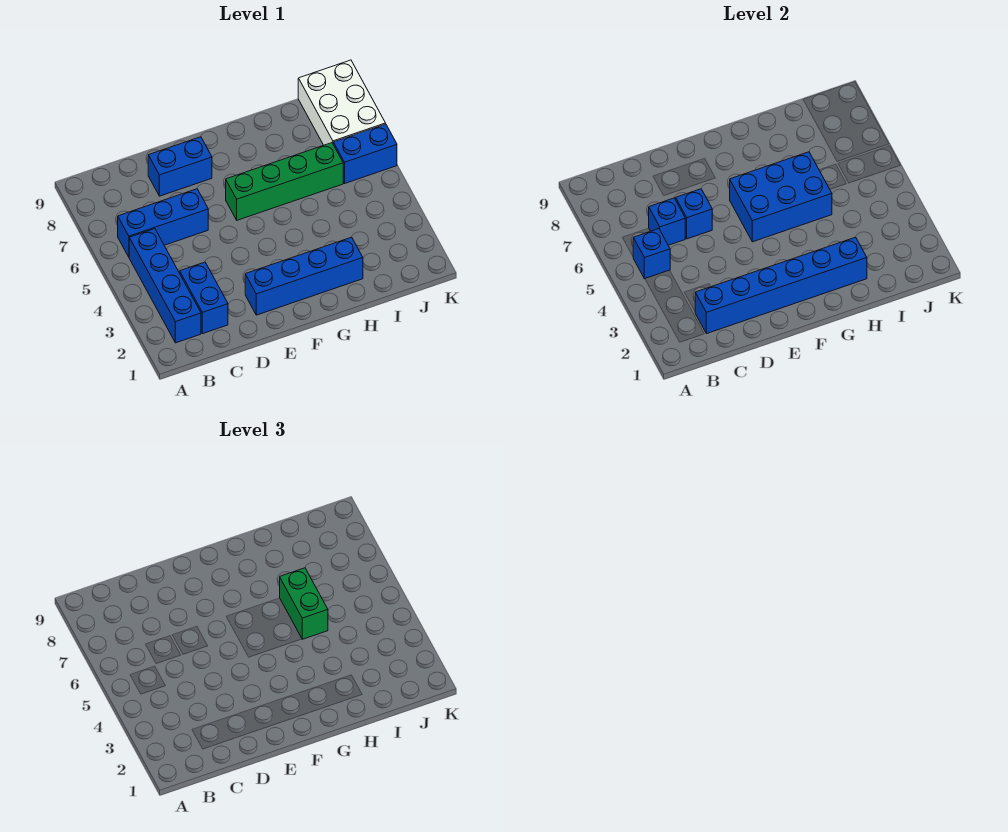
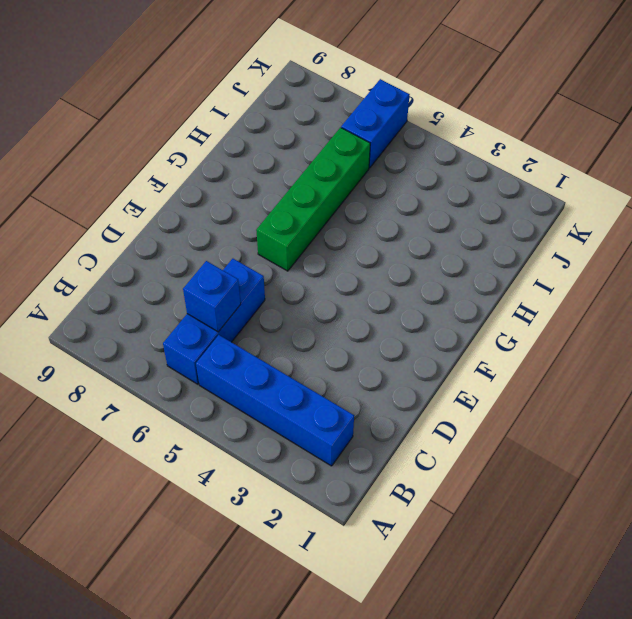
none -> blue 1x2 brick [180,262,228,334]
none -> blue 1x2 brick [148,137,212,196]
none -> blue 1x4 brick [245,237,363,315]

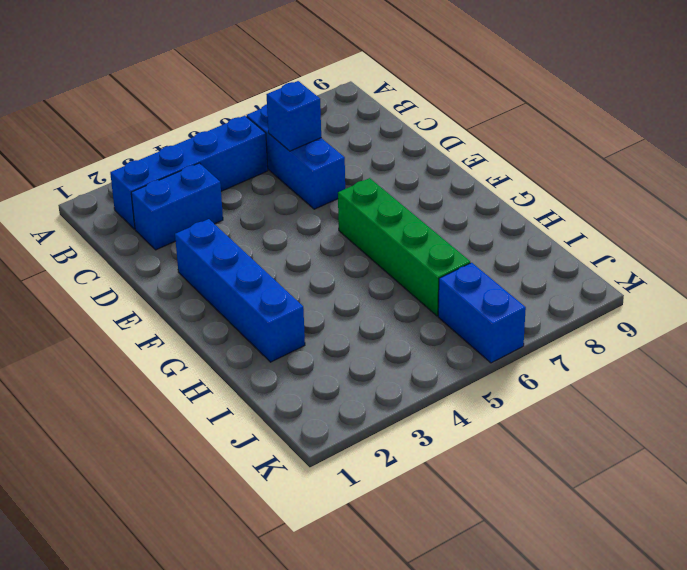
none -> blue 1x2 brick [148,137,212,196]
none -> white 2x3 brick [298,60,386,145]
none -> blue 1x1 brick [633,229,670,279]

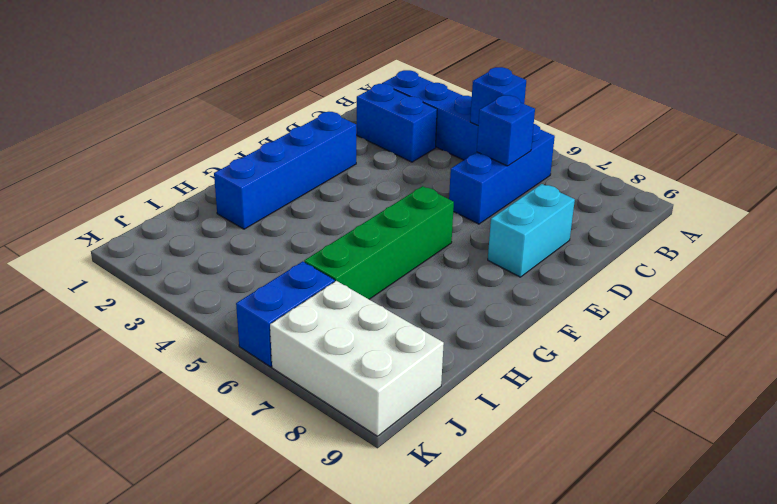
cyan 1x2 brick [488,184,575,277] -> blue 1x2 brick [148,137,212,196]
none -> blue 1x6 brick [695,237,867,334]
none -> blue 1x1 brick [676,189,712,239]
none -> blue 2x3 brick [730,152,832,242]

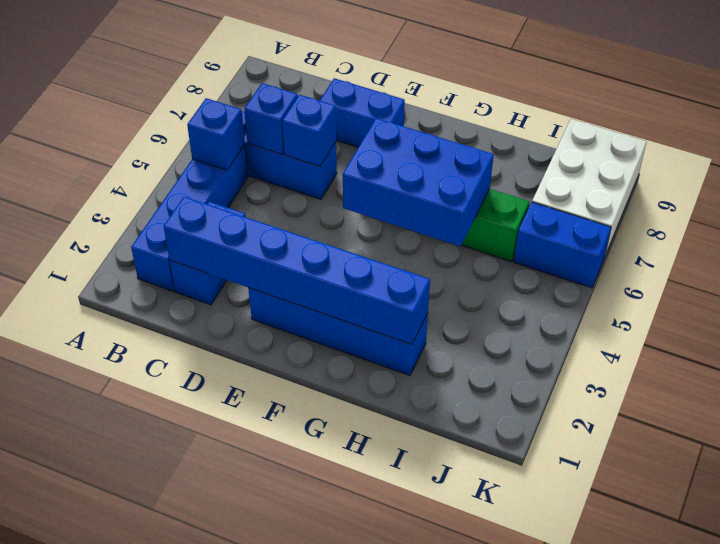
none -> green 1x2 brick [280,568,328,639]

